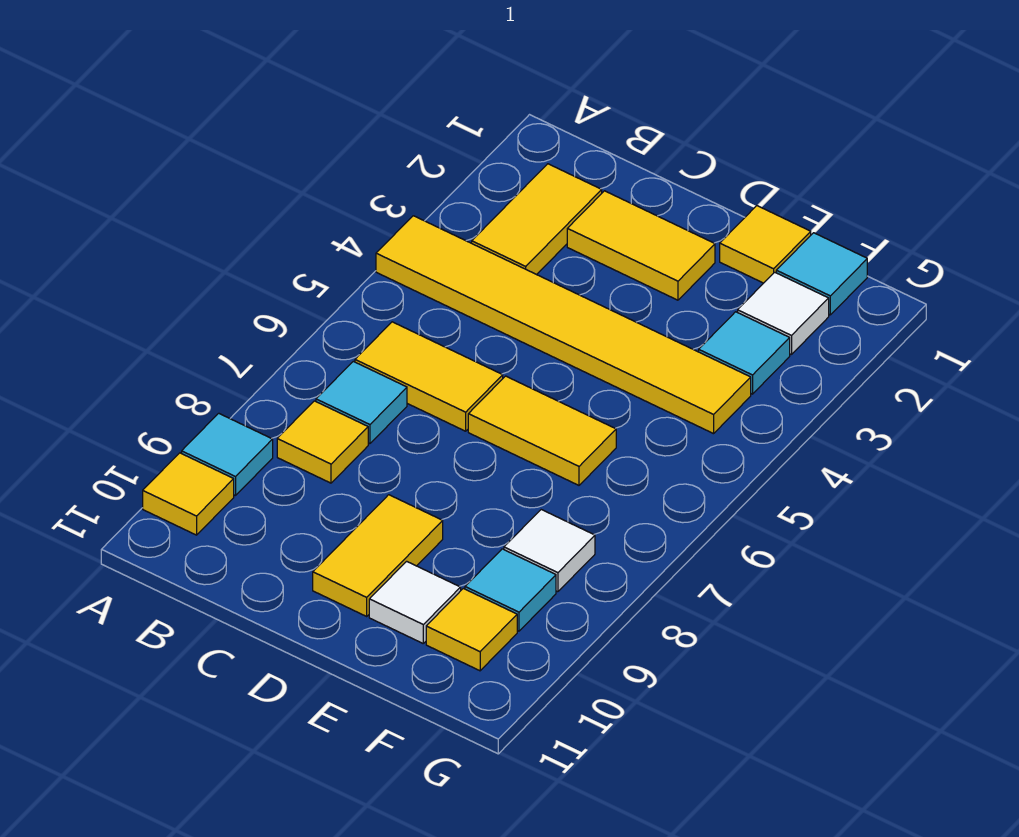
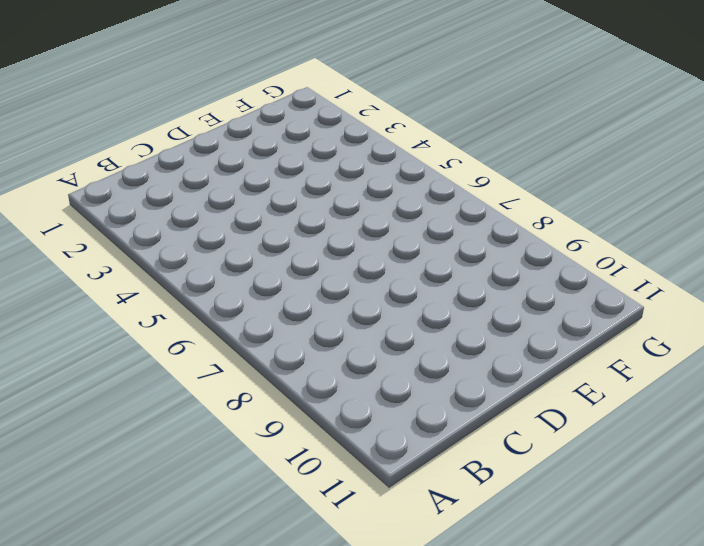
none -> yellow 1x6 tile [376,216,751,434]
none -> cyan 1x1 tile [182,413,273,496]
none -> yellow 1x1 tile [143,453,234,535]

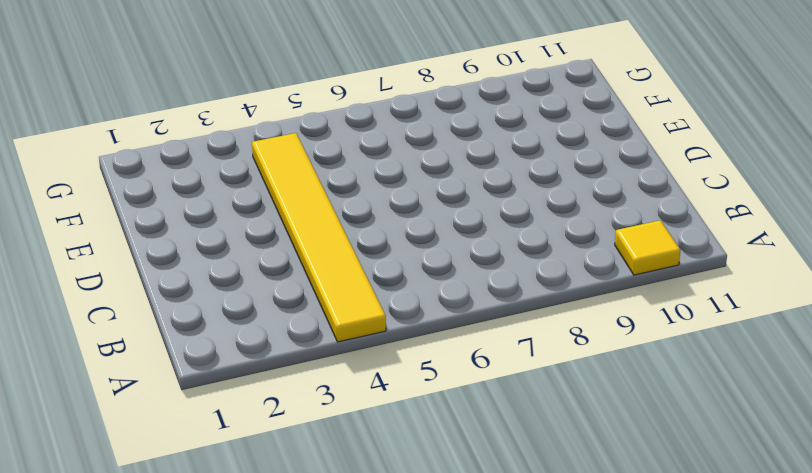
none -> cyan 1x1 tile [182,413,273,496]
none -> yellow 1x2 tile [472,164,602,275]
none -> yellow 1x2 tile [355,322,503,431]

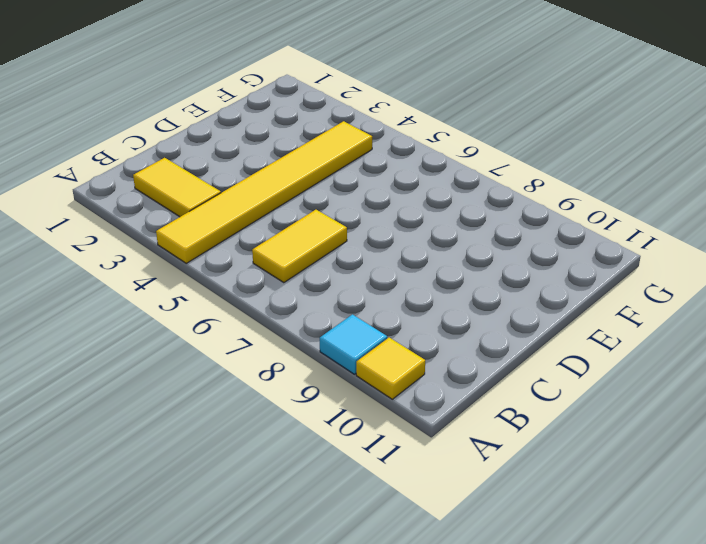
none -> cyan 1x1 tile [316,361,407,444]
none -> yellow 1x1 tile [277,401,368,483]
none -> yellow 1x2 tile [567,191,715,300]

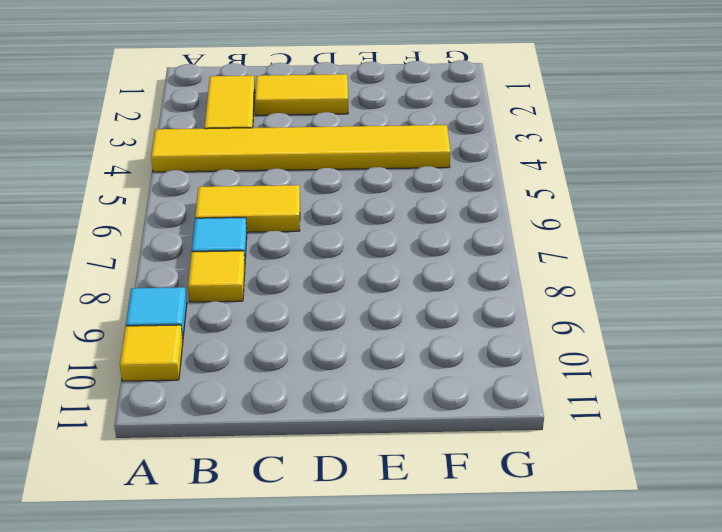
none -> yellow 1x2 tile [468,376,616,485]
none -> yellow 1x2 tile [313,495,443,616]
none -> yellow 1x1 tile [720,206,811,283]

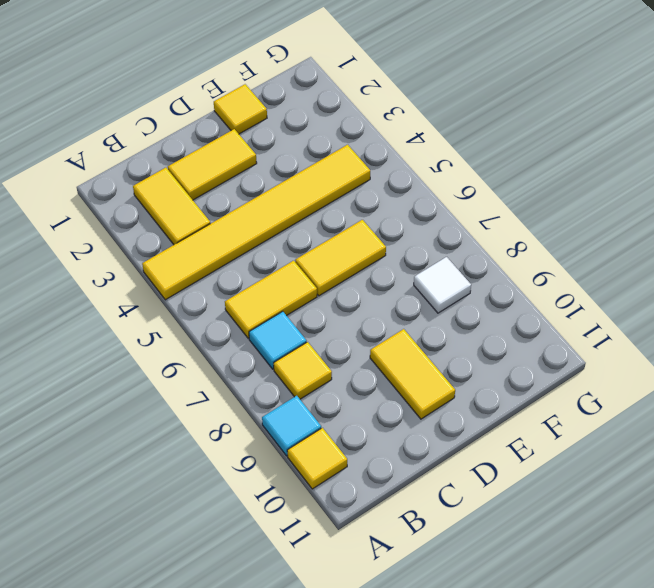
none -> white 1x1 tile [369,561,461,643]
none -> cyan 1x1 tile [776,233,867,315]
none -> white 1x1 tile [738,272,829,355]

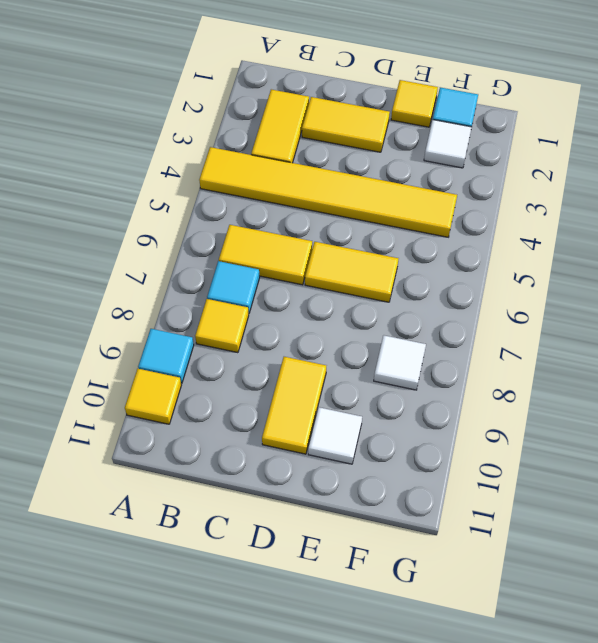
none -> cyan 1x1 tile [699,312,790,394]
none -> cyan 1x1 tile [465,549,556,631]
none -> yellow 1x1 tile [426,588,517,671]

